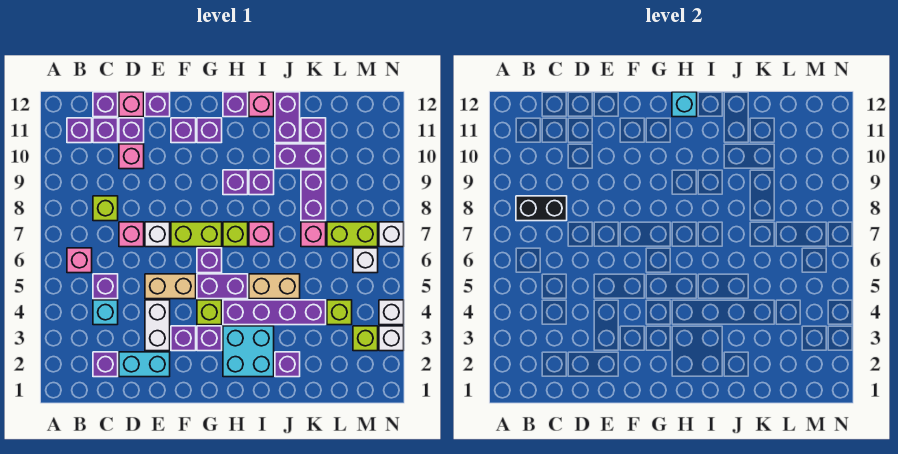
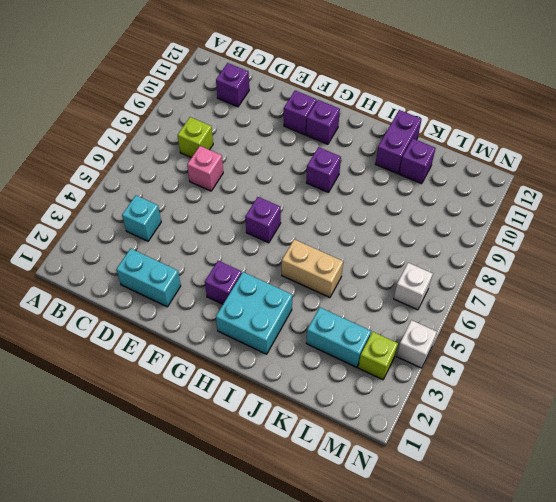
cyan 1x2 brick [306,307,371,367] -> none
none -> pink 1x1 brick [67,248,92,273]
none -> purple 1x1 brick [67,118,92,143]
none -> purple 1x1 brick [93,352,118,377]
none -> purple 1x1 brick [93,274,118,299]

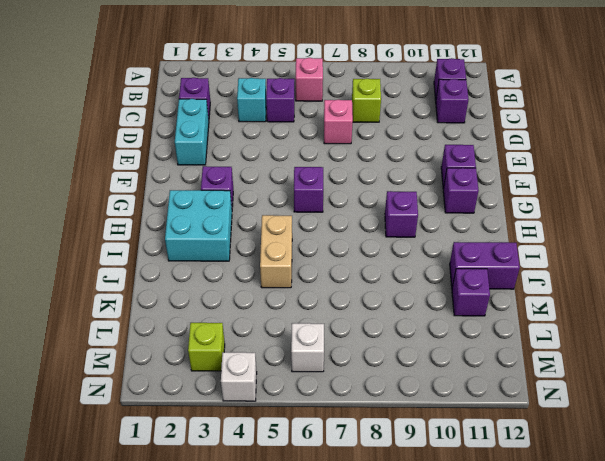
none -> purple 1x1 brick [93,92,118,117]
none -> pink 1x1 brick [119,144,144,169]
none -> purple 1x1 brick [119,118,144,143]
none -> pink 1x1 brick [119,92,144,117]

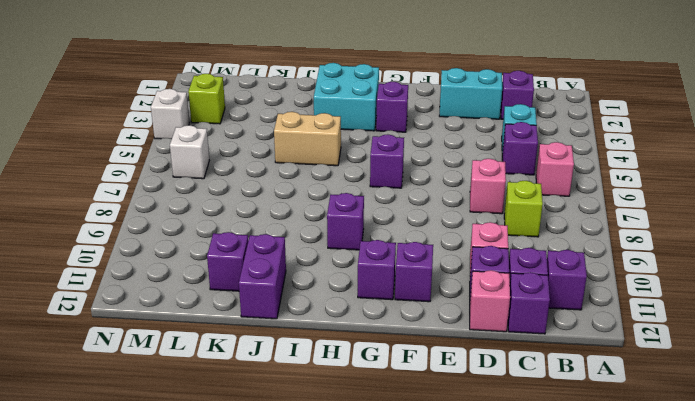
none -> white 1x2 brick [145,300,170,351]
none -> tan 1x2 brick [145,274,196,299]
none -> white 1x1 brick [145,222,170,247]
none -> purple 1x1 brick [145,92,170,117]

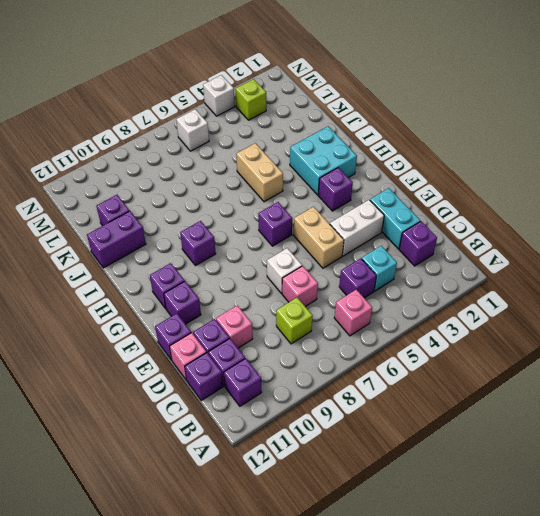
none -> purple 1x1 brick [171,326,196,351]
none -> lime 1x2 brick [171,222,222,247]
none -> lime 1x1 brick [197,300,222,325]
none -> purple 1x2 brick [197,274,248,299]

